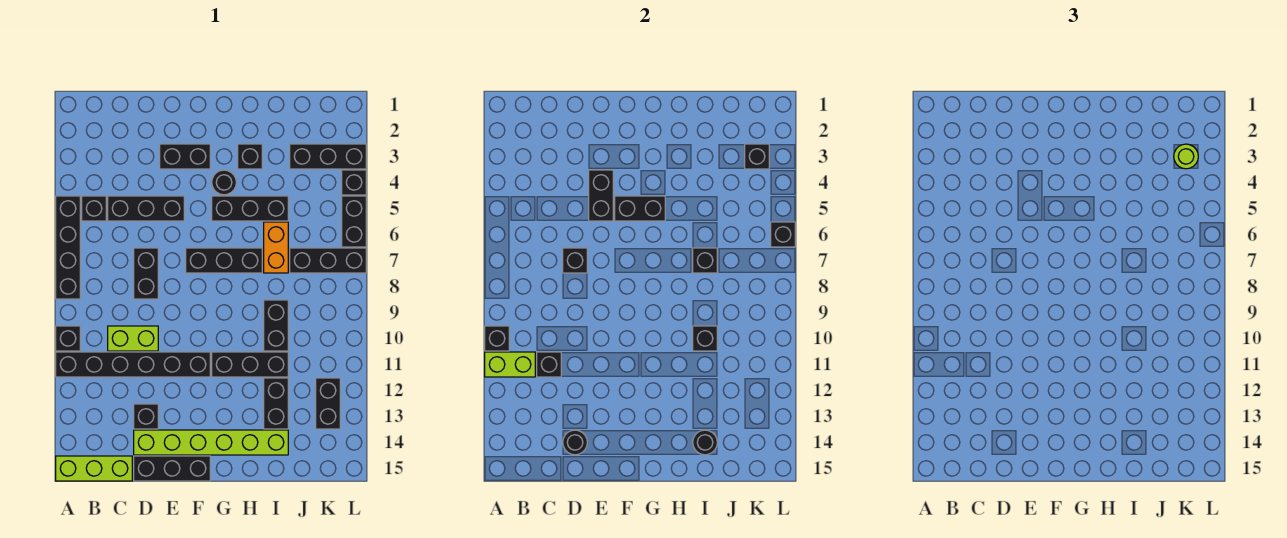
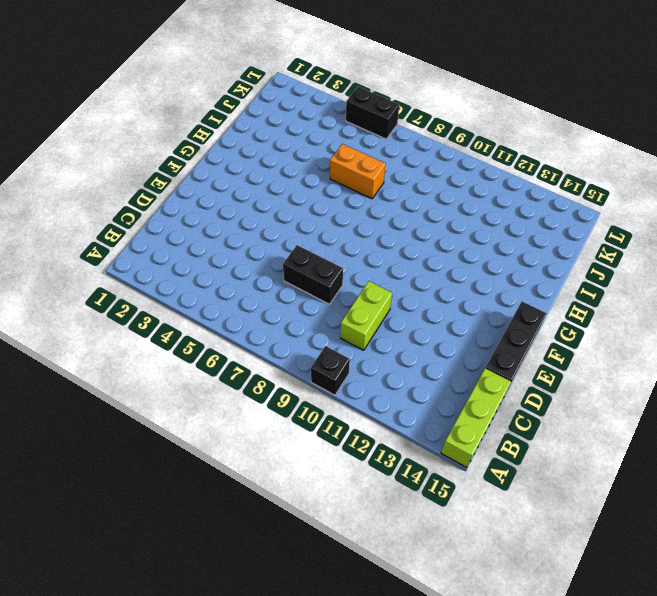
none -> black 1x4 brick [56,196,80,299]
none -> black 1x6 brick [56,352,210,377]
none -> black 1x1 brick [82,196,106,221]
none -> black 1x3 brick [108,196,184,221]

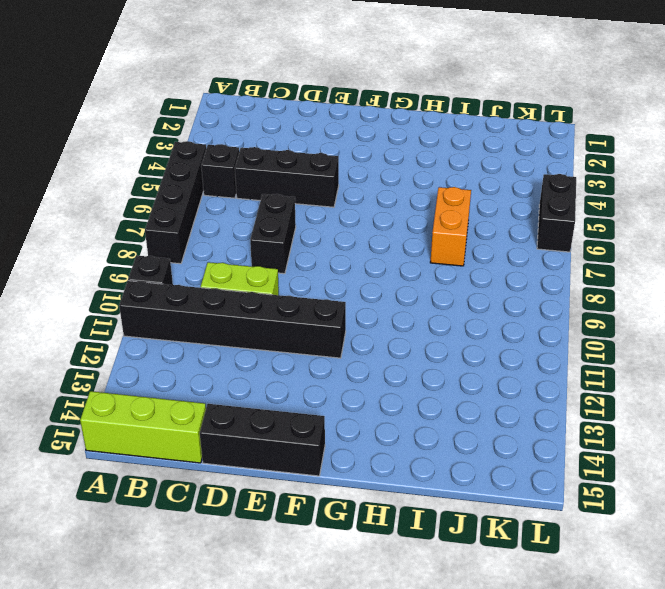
none -> black 1x1 brick [134,404,158,429]
none -> lime 1x6 brick [134,430,288,455]
none -> black 1x2 brick [160,144,210,169]
none -> black 1x3 brick [186,248,262,273]

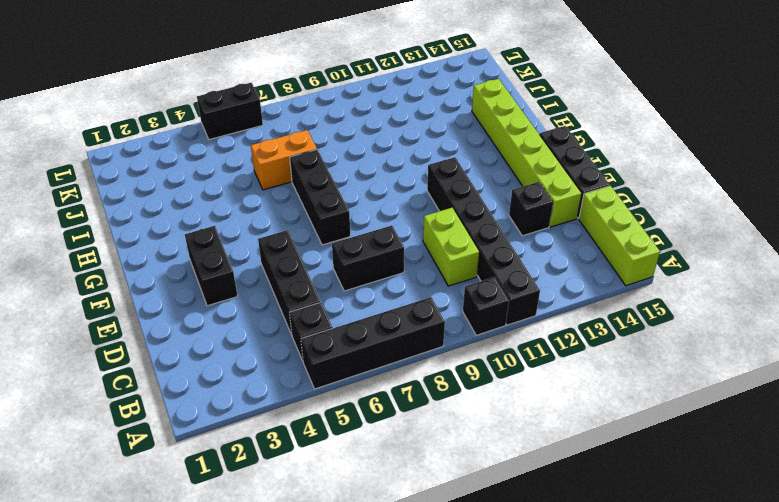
none -> black 1x1 round brick [212,170,236,195]
none -> black 1x3 brick [212,196,288,221]
none -> black 1x3 brick [212,352,288,377]
none -> black 1x1 brick [238,144,262,169]

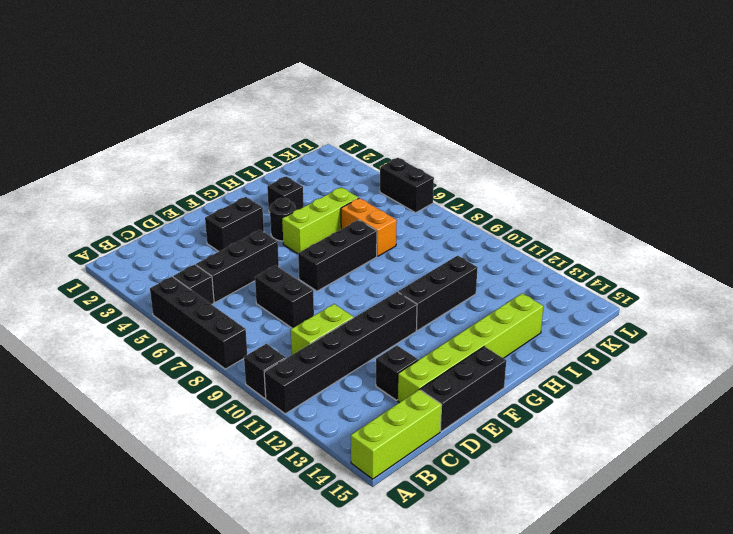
lime 1x3 brick [282,187,359,254] -> black 1x3 brick [212,196,288,221]
none -> black 1x2 brick [264,300,288,351]
none -> black 1x2 brick [264,378,288,429]
none -> black 1x3 brick [290,144,366,169]
none -> black 1x3 brick [290,248,366,273]

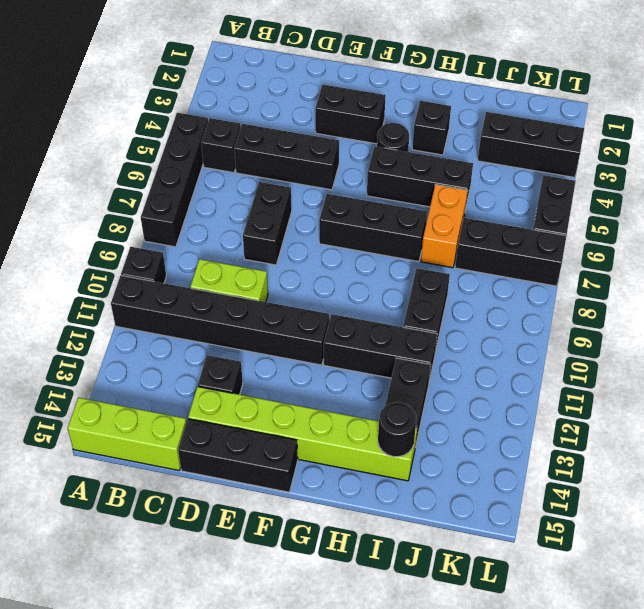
none -> black 1x2 brick [316,378,340,429]
none -> black 1x1 brick [342,170,366,195]
none -> black 1x1 brick [485,326,509,351]
none -> lime 1x2 brick [485,352,535,377]

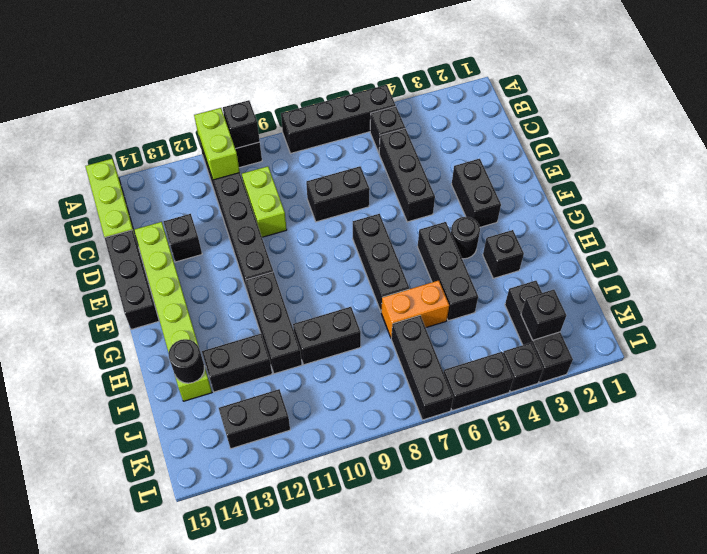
none -> black 1x1 brick [537,352,561,377]
none -> black 1x1 brick [563,248,587,273]
none -> black 1x1 round brick [563,430,587,455]
none -> black 1x2 brick [589,170,613,221]

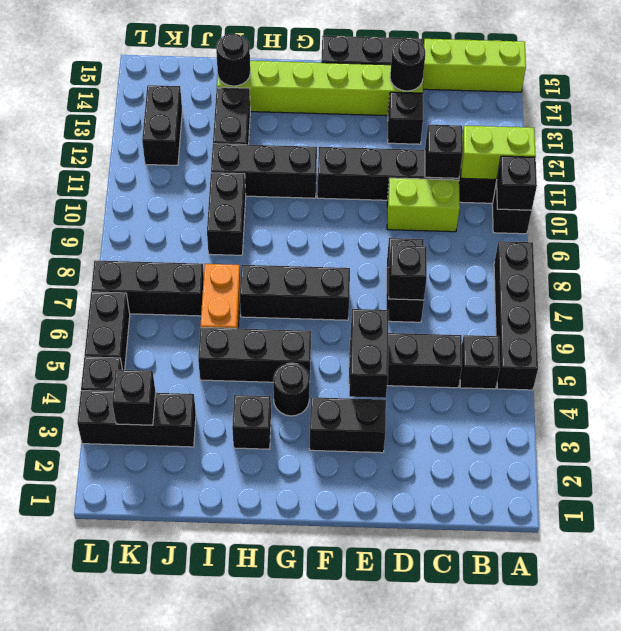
none -> black 1x2 brick [615,196,665,221]
none -> black 1x1 brick [693,248,717,273]
none -> black 1x1 brick [693,326,717,351]
none -> black 1x1 brick [771,222,795,247]

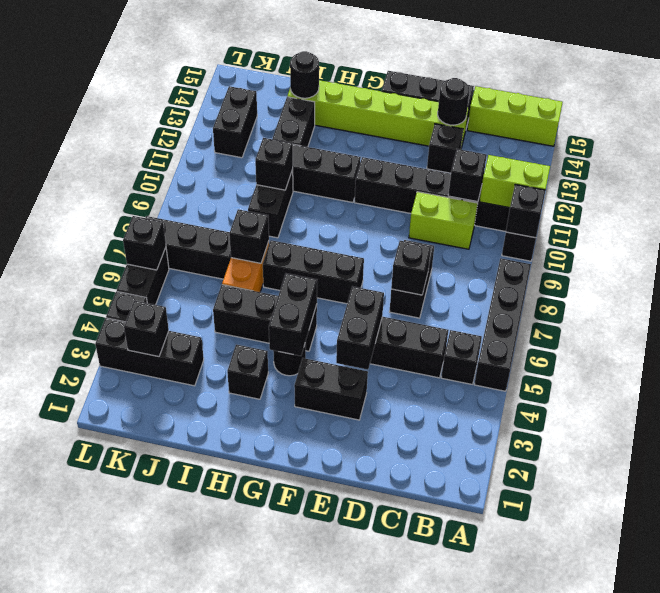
black 1x2 brick [269,273,317,356] -> black 1x2 brick turned to [615,196,665,221]
none -> lime 1x1 round brick [1174,144,1198,169]

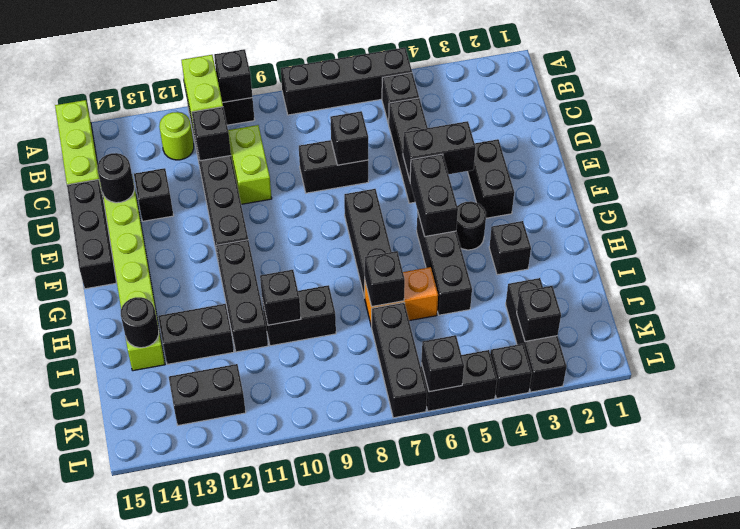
lime 1x1 round brick [159,112,194,160] -> lime 1x1 round brick moved to [1174,144,1198,169]

